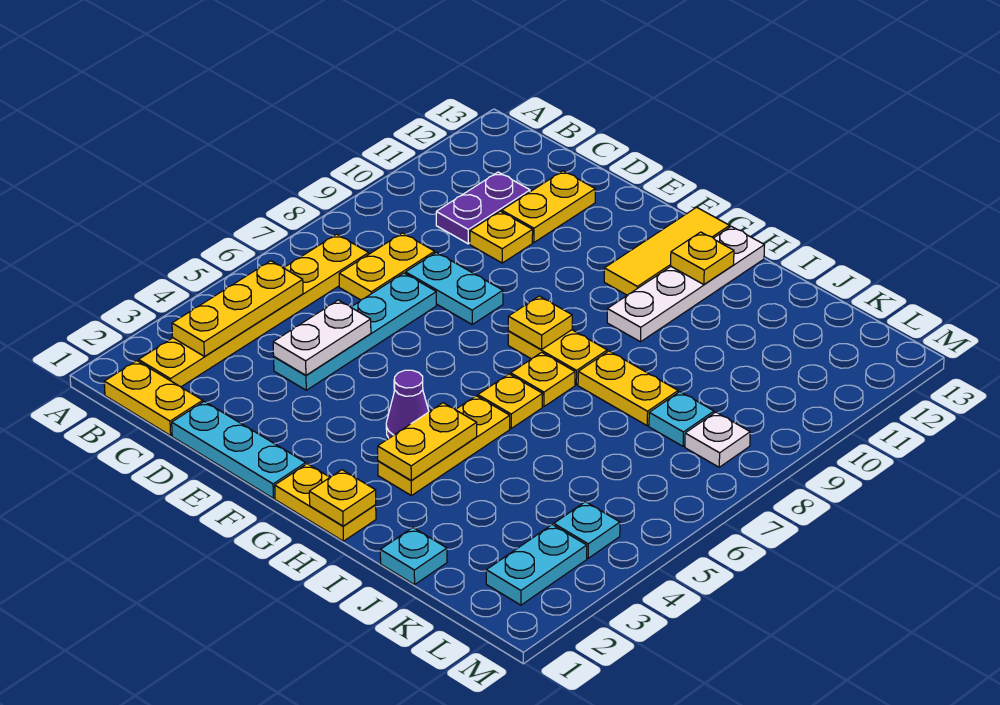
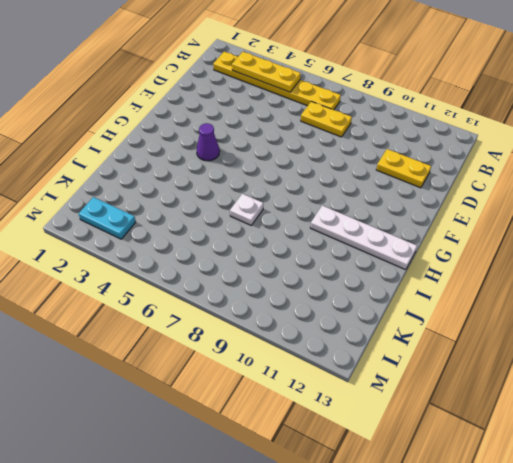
white 1x1 plate [230,194,263,225] -> white 1x1 plate moved to [685,412,750,467]
none -> yellow 1x2 plate [104,361,203,435]
none -> purple 1x2 plate [436,172,530,244]
none -> cyan 1x3 plate [172,401,306,498]

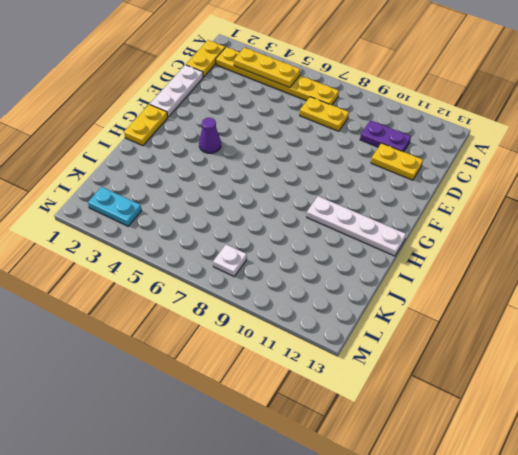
white 1x3 plate [150,65,203,117] -> cyan 1x3 plate [172,401,306,498]
none -> cyan 1x4 plate [274,273,436,390]
none -> cyan 1x2 plate [406,252,503,324]
none -> yellow 1x1 plate [470,211,533,263]

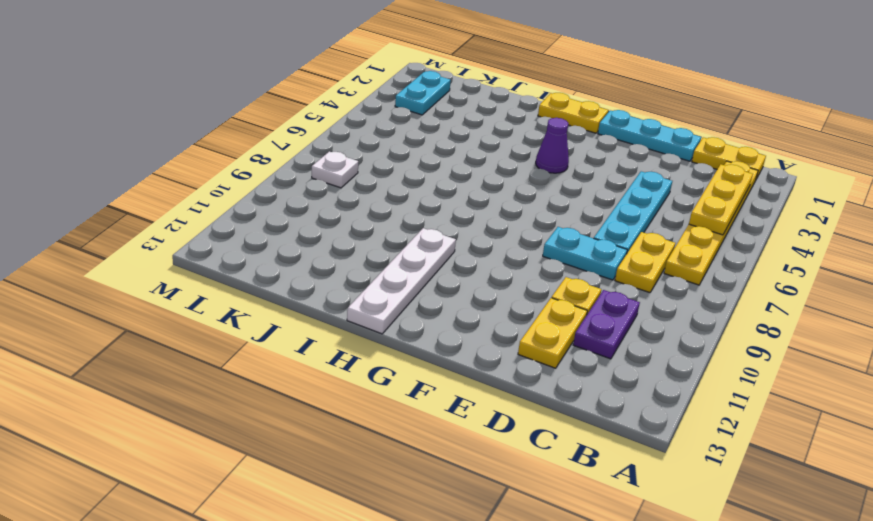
none -> yellow 1x2 plate [508,330,607,385]
none -> yellow 1x3 tile [604,207,730,295]
none -> yellow 1x3 plate [378,396,510,496]

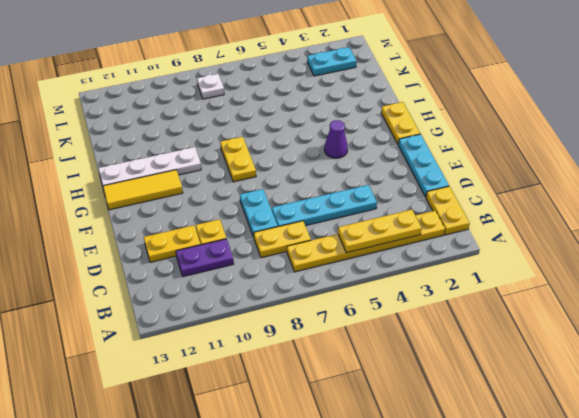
none -> yellow 1x3 plate [378,396,510,496]
none -> yellow 1x1 plate [478,374,543,428]
none -> yellow 1x1 plate [511,352,575,406]

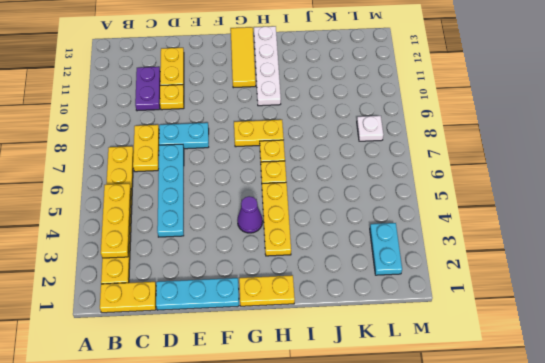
none -> yellow 1x2 plate [578,351,678,426]
none -> cyan 1x1 plate [380,528,447,585]
none -> cyan 1x1 plate [649,392,714,446]

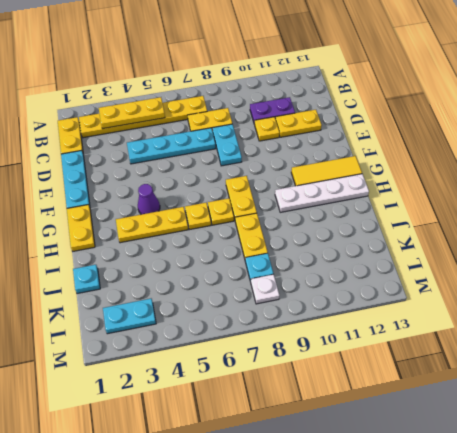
none -> cyan 1x1 plate [554,502,620,558]
none -> white 1x2 plate [273,300,371,375]
none -> yellow 1x1 plate [508,296,572,350]

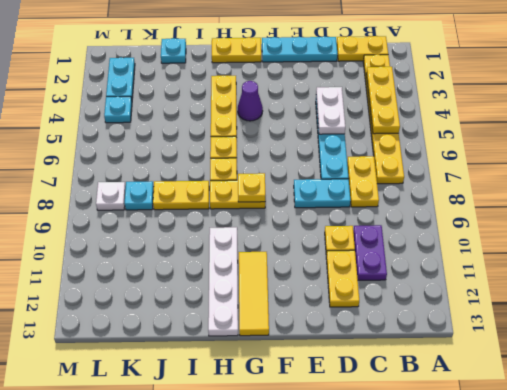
none -> yellow 1x1 plate [309,470,376,526]
none -> yellow 1x2 plate [378,403,477,481]
none -> yellow 1x1 plate [671,232,734,285]

